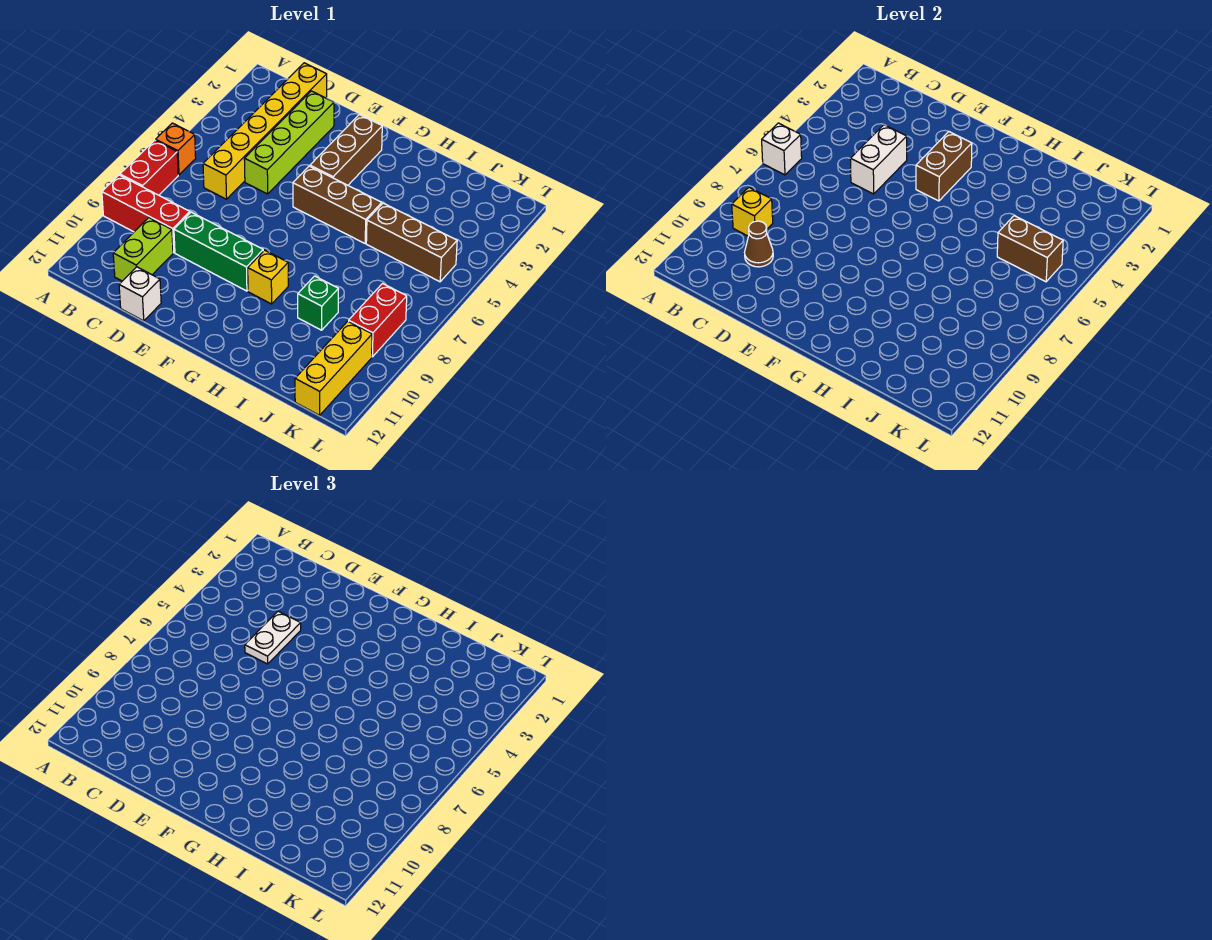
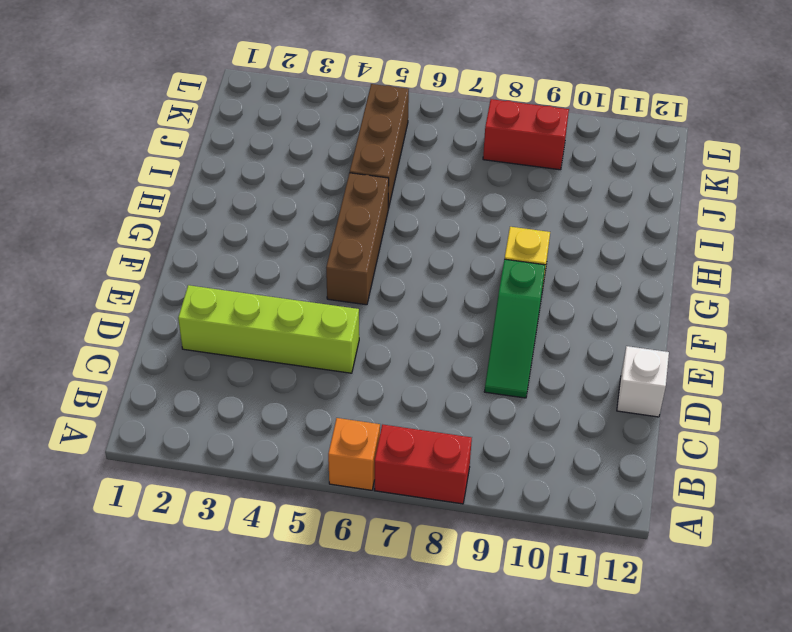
green 1x3 slope [484,259,545,398] -> green 1x3 brick [174,212,263,291]
none -> red 1x3 brick [102,175,190,253]
none -> yellow 1x6 brick [203,63,327,199]
none -> lime 1x2 brick [113,218,173,281]

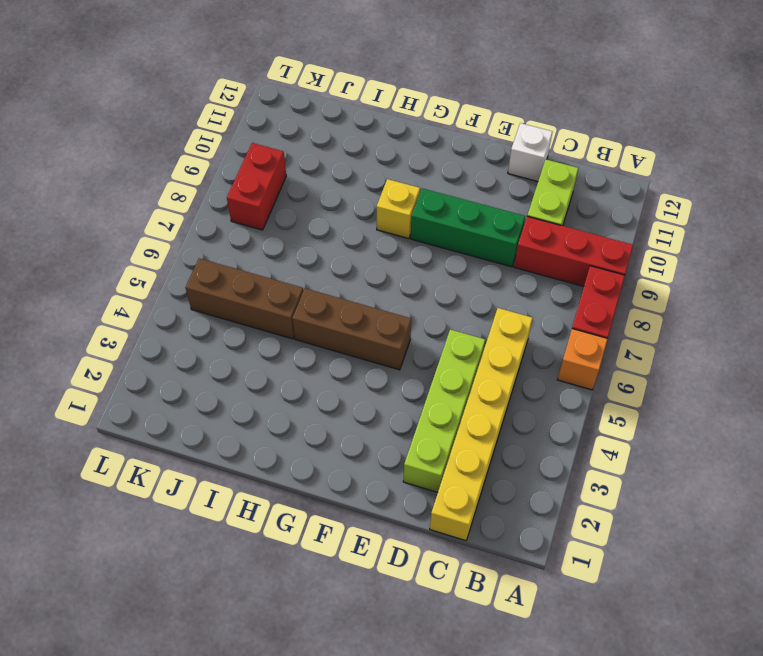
none -> brown 1x3 brick [310,115,382,185]
none -> green 1x1 brick [298,276,338,330]
none -> yellow 1x3 brick [295,321,372,415]

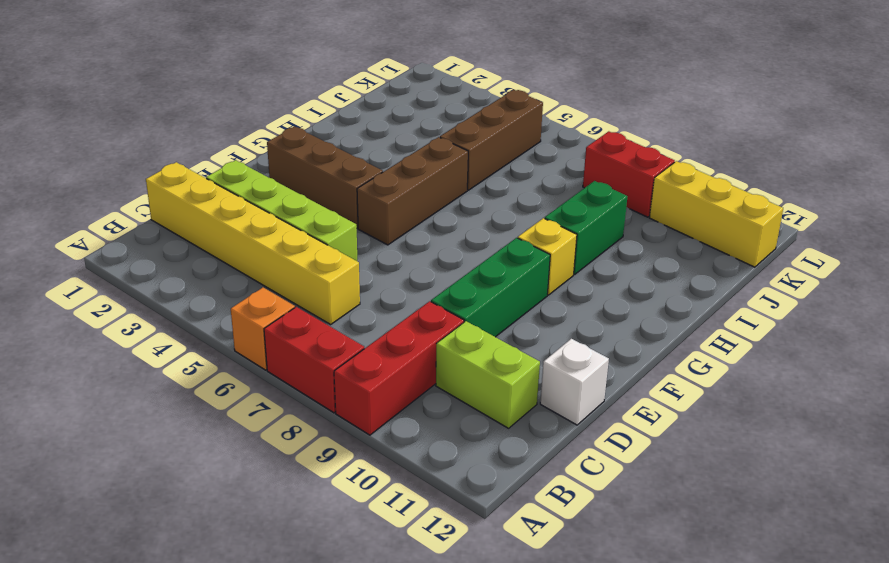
green 1x2 brick [545,181,628,275] -> green 1x1 brick [298,276,338,330]
none -> white 1x1 brick [762,123,802,175]
none -> yellow 1x1 brick [732,187,773,236]
none -> brown 1x1 cone [745,221,773,267]

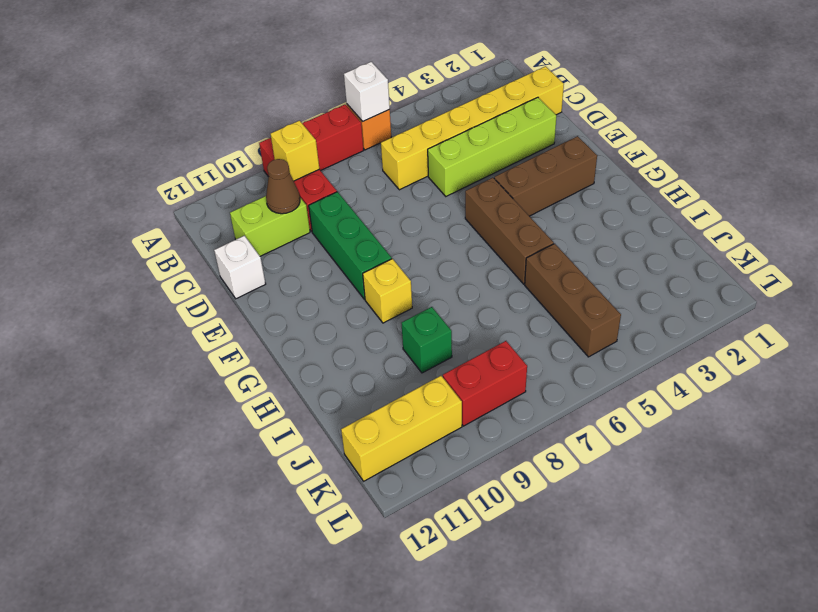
none -> white 1x2 brick [850,125,907,194]
none -> brown 1x2 brick [916,132,972,201]
none -> brown 1x2 brick [997,216,1063,282]

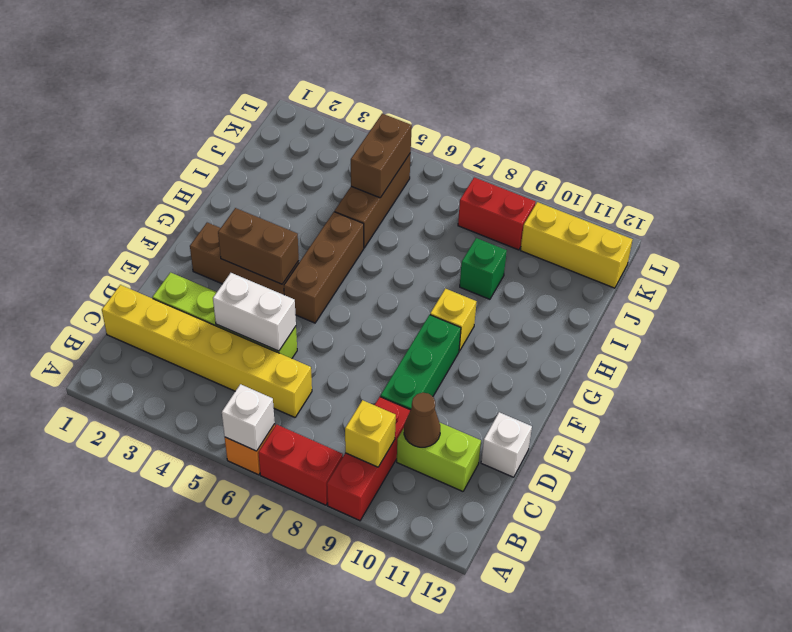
none -> white 1x2 plate [245,611,301,664]

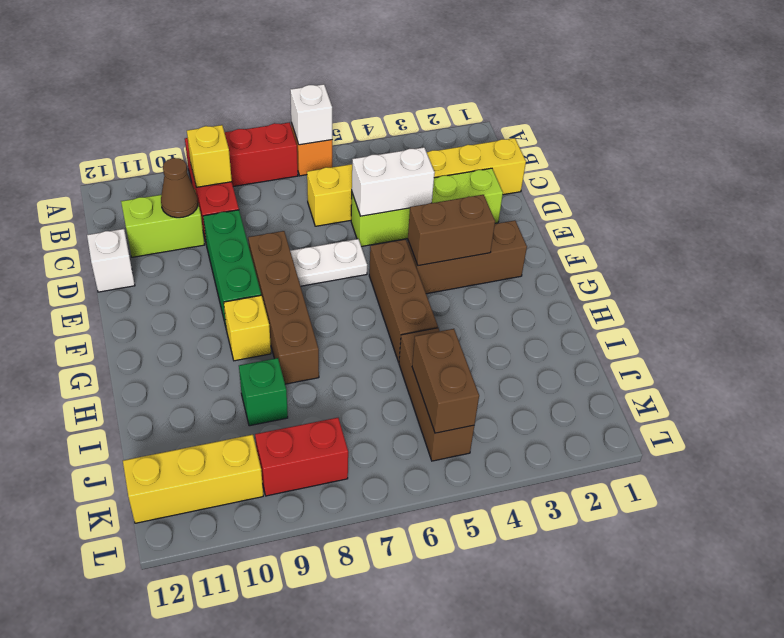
white 1x2 plate [290,239,367,286] -> white 1x2 plate moved to [245,611,301,664]
brown 1x4 brick [248,231,319,384] -> none

